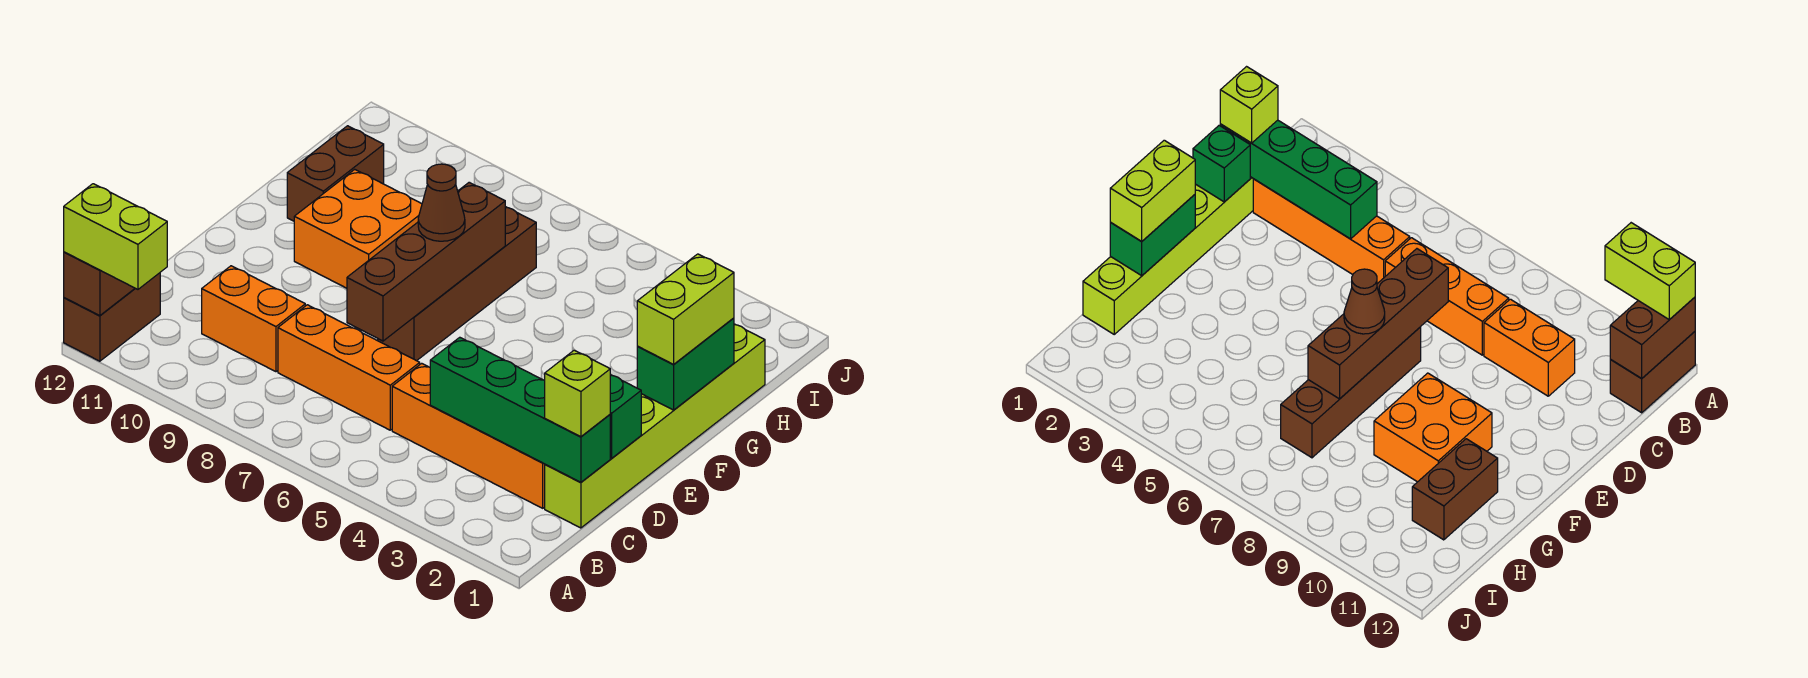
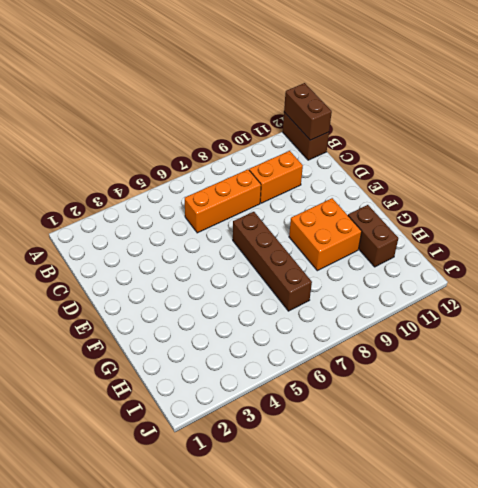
none -> lime 1x6 brick [545,324,765,528]
none -> orange 1x4 brick [392,363,545,508]
none -> green 1x4 brick [430,337,610,482]

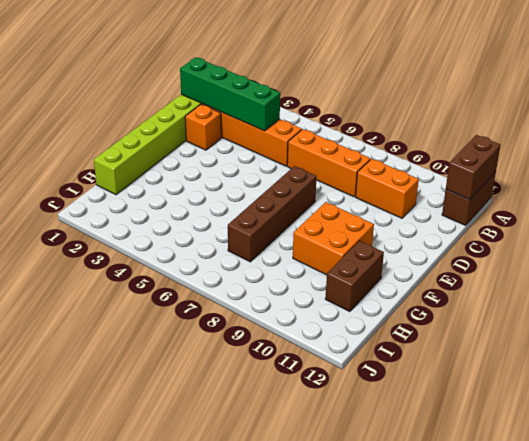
orange 1x1 brick [185,104,221,150] -> none
none -> green 1x1 brick [610,375,641,458]
none -> brown 1x4 brick [347,182,505,341]
none -> green 1x2 brick [637,318,734,410]

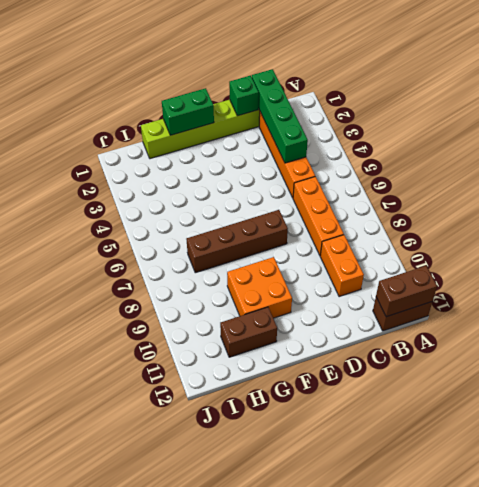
none -> brown 1x4 brick [347,182,505,341]
none -> lime 1x2 brick [64,184,167,289]
none -> lime 1x1 brick [545,350,610,437]

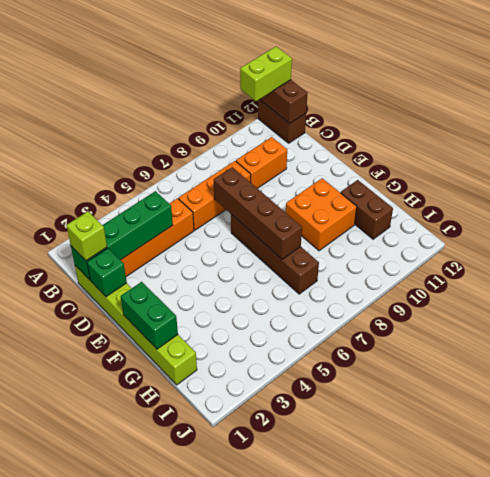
none -> lime 1x2 brick [637,254,734,364]
none -> brown 1x1 cone [418,164,465,241]

